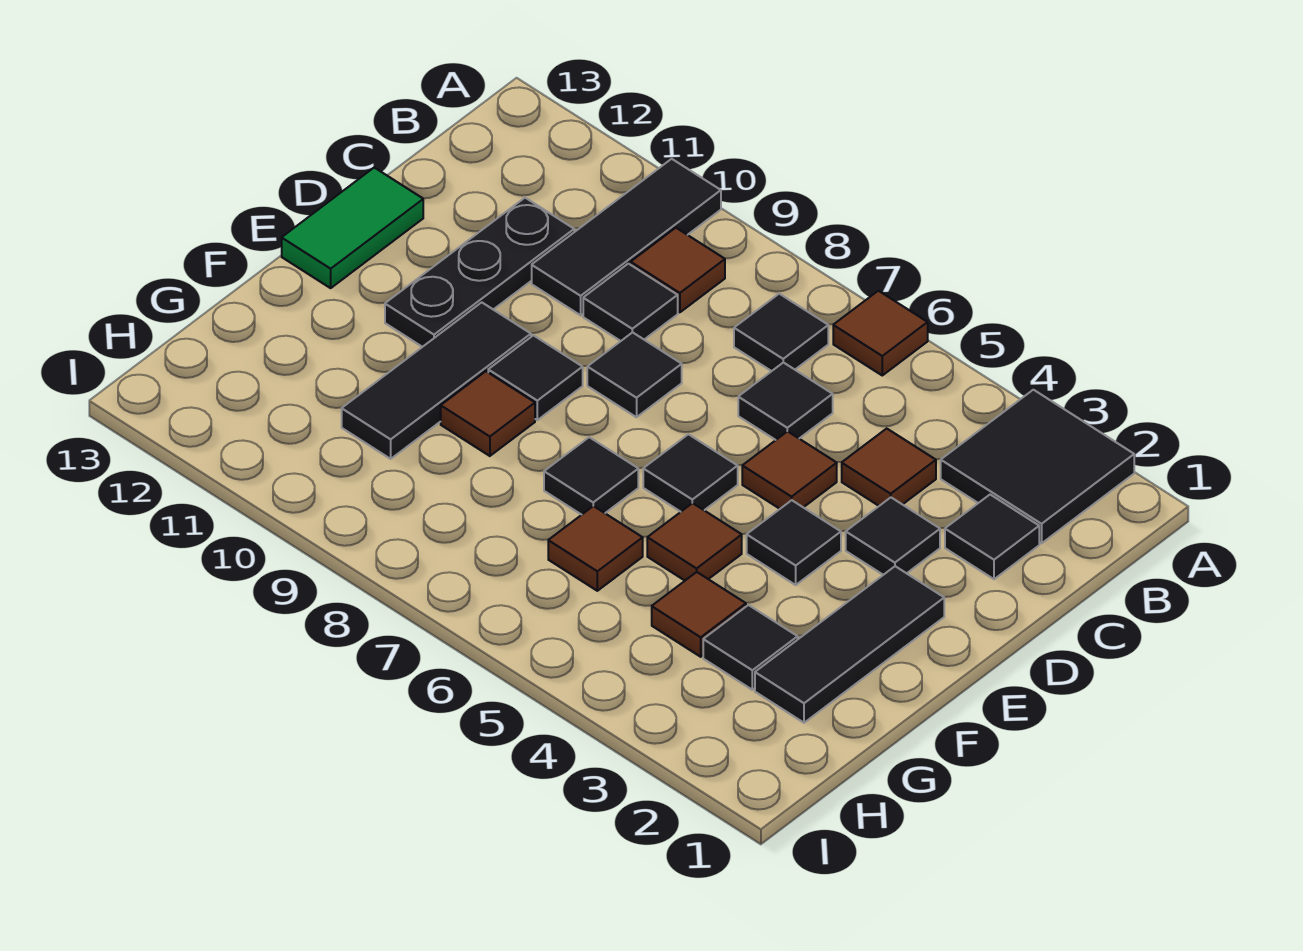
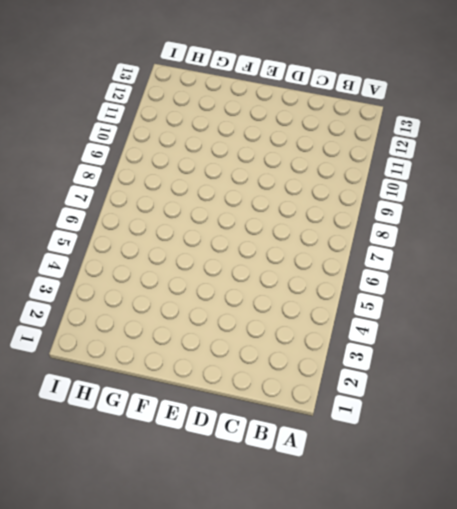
none -> black 2x2 tile [941,390,1134,543]
none -> brown 1x1 tile [833,291,928,375]
none -> black 1x3 tile [532,159,721,315]

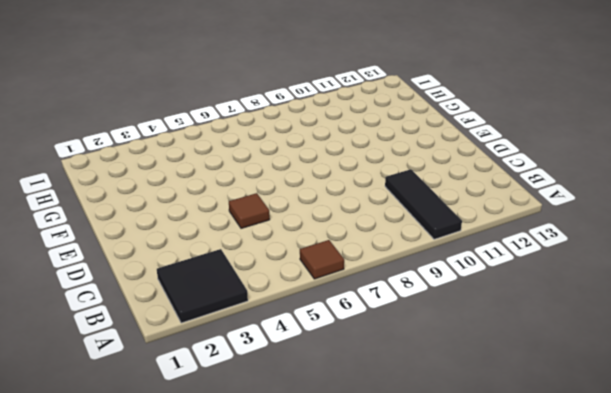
none -> black 1x1 tile [734,294,828,371]
none -> brown 1x1 tile [631,228,725,312]
none -> black 1x1 tile [945,495,1039,579]

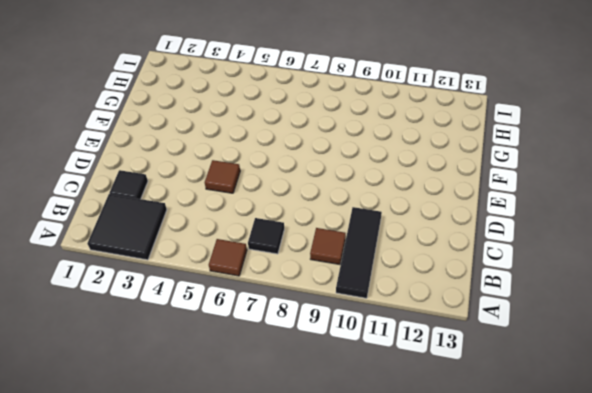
none -> brown 1x1 tile [842,429,936,506]
none -> black 1x1 tile [738,362,833,440]
none -> black 1x1 tile [583,264,678,341]

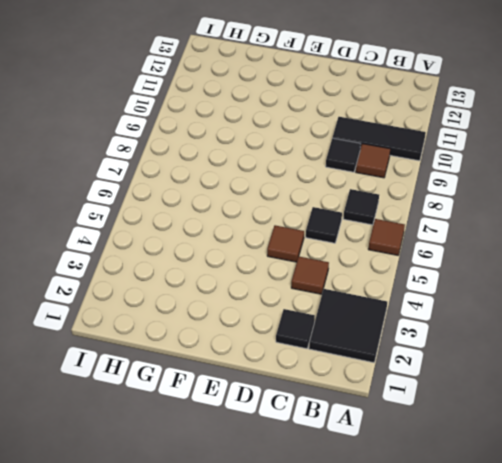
none -> black 1x3 plate [385,198,574,347]
none -> black 1x1 tile [846,498,940,575]
none -> black 1x1 tile [587,332,682,417]

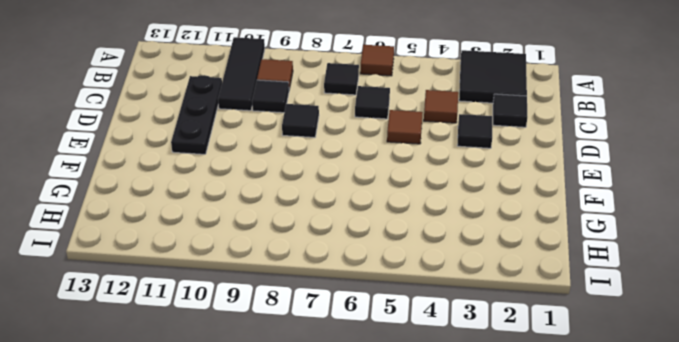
none -> green 1x2 tile [282,168,423,288]
none -> black 1x3 tile [755,566,944,723]
none -> black 1x1 tile [747,500,841,585]

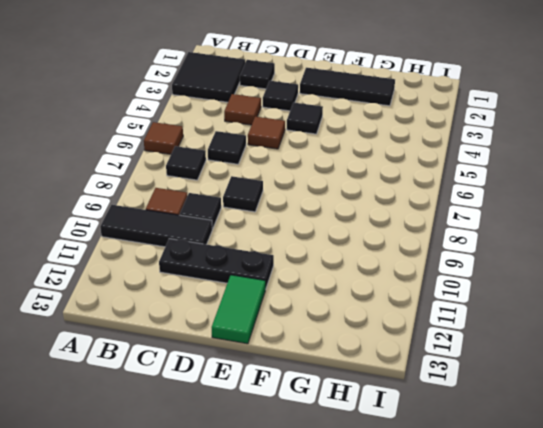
green 1x2 tile [212,275,266,344] -> green 1x2 tile turned to [282,168,423,288]
none -> black 1x1 tile [643,434,738,512]
none -> black 1x1 tile [488,335,583,420]
none -> black 1x3 tile [342,302,531,459]

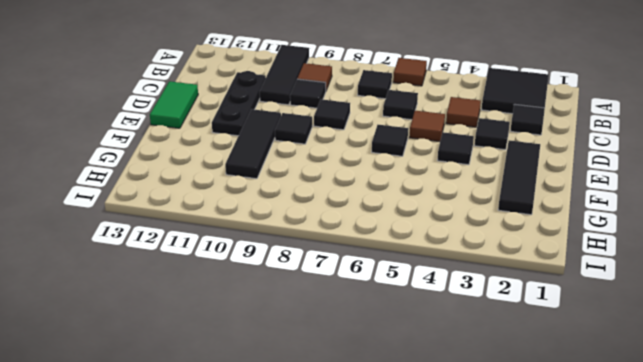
none -> brown 1x1 tile [647,503,742,580]
none -> black 1x1 tile [544,437,638,515]
none -> brown 1x1 tile [441,371,535,456]

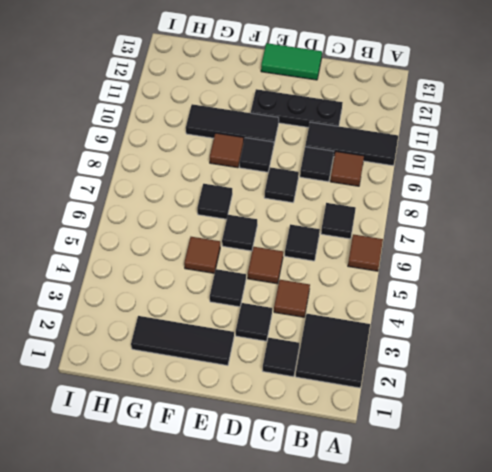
none -> black 1x1 tile [703,605,798,690]
none -> brown 1x1 tile [652,572,746,657]
none -> brown 1x1 tile [548,506,643,591]

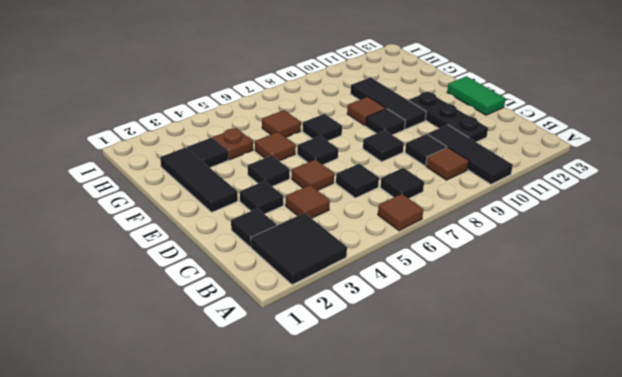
brown 1x1 plate [213,128,253,160] -> brown 1x1 tile [652,572,746,657]

